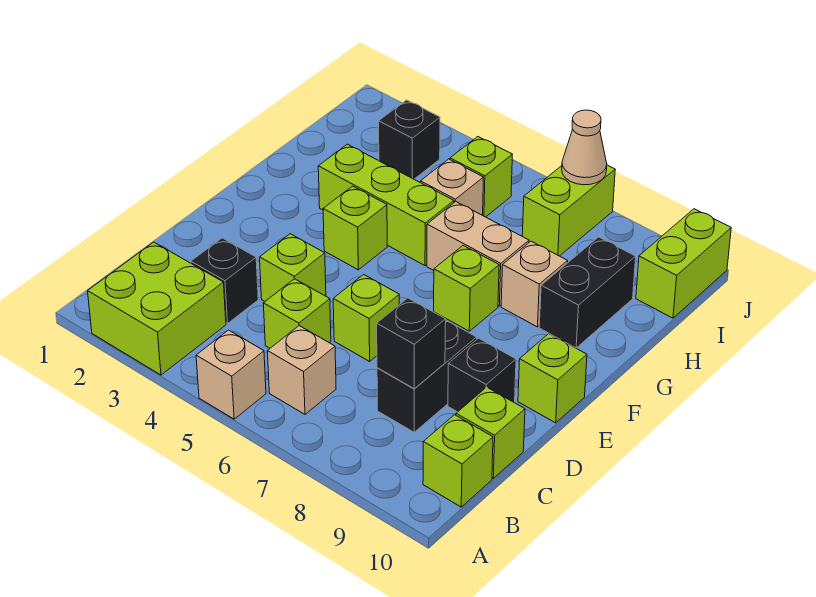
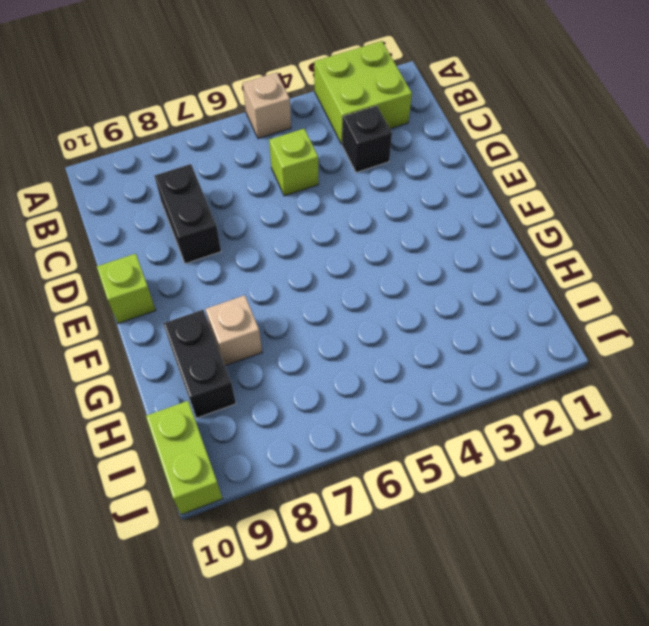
none -> tan 1x1 brick [268,326,336,414]
none -> lime 1x1 brick [423,415,493,507]
none -> lime 1x1 brick [456,387,525,478]

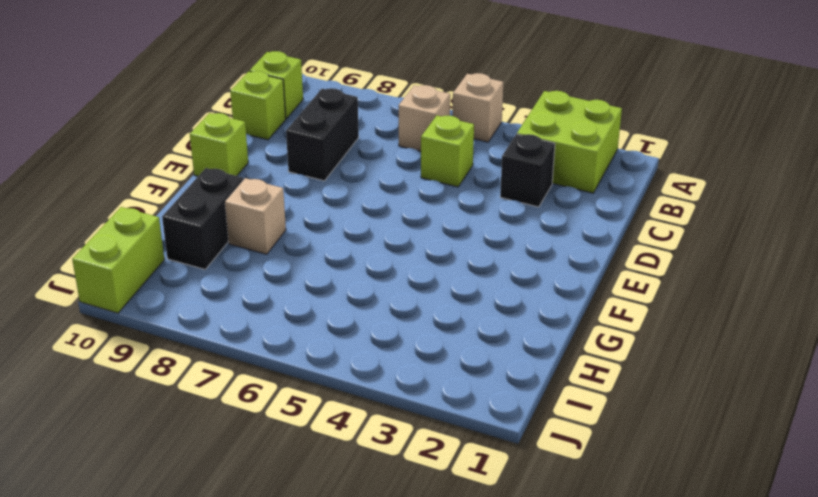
none -> lime 1x1 brick [260,234,326,301]
none -> lime 1x1 brick [333,274,399,361]
none -> black 1x1 brick [448,338,516,412]

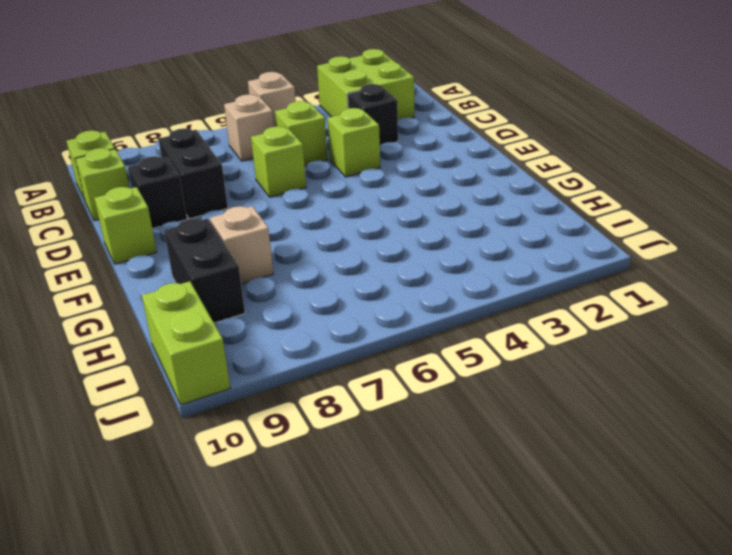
none -> lime 1x1 brick [323,186,387,270]
none -> lime 1x1 brick [434,246,499,331]
none -> lime 1x3 brick [318,144,454,266]

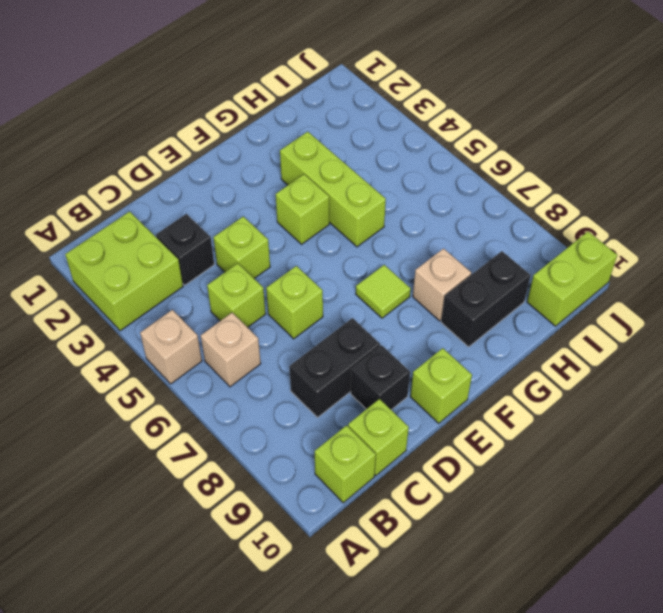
lime 1x1 tile [356,265,411,318] -> lime 1x1 brick [434,246,499,331]
none -> tan 1x2 brick [427,202,529,306]
none -> tan 1x1 brick [420,159,484,215]
none -> black 1x1 brick [379,100,440,179]

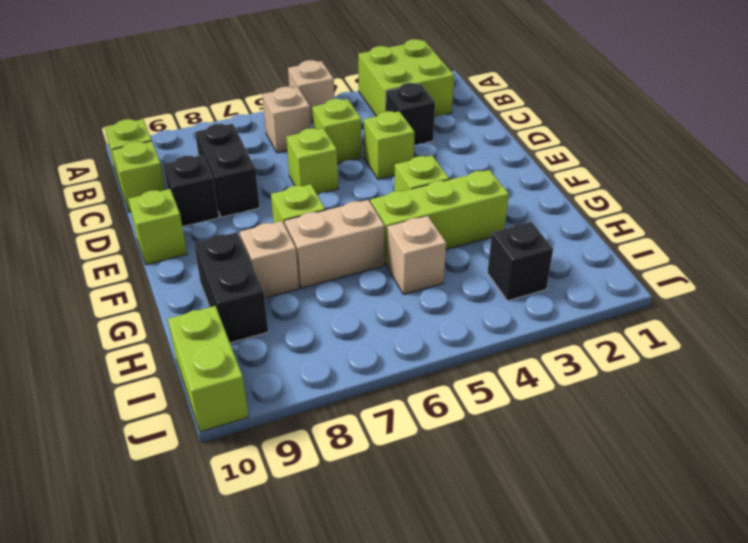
none -> lime 1x1 brick [450,137,512,217]
none -> lime 1x2 brick [522,165,615,256]
none -> black 1x1 brick [377,298,446,389]

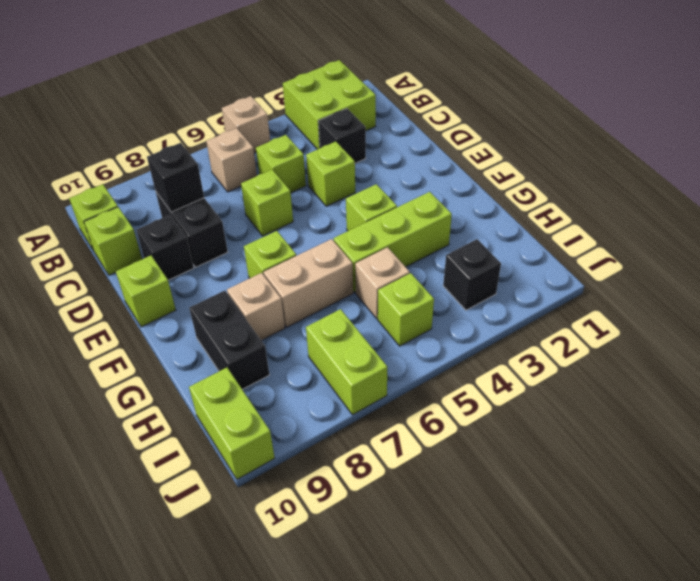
none -> tan 1x1 cone [562,110,607,185]

